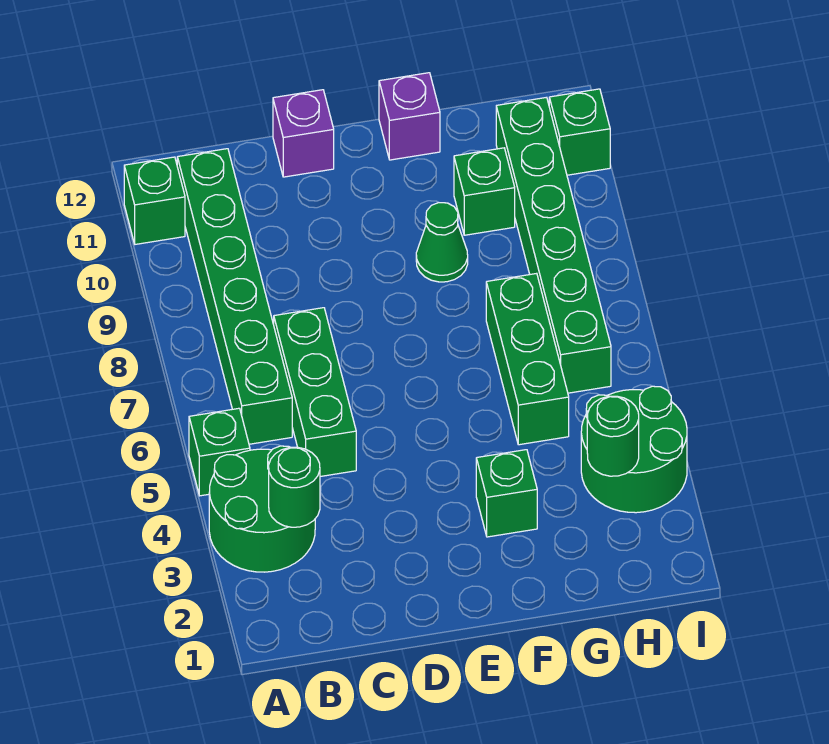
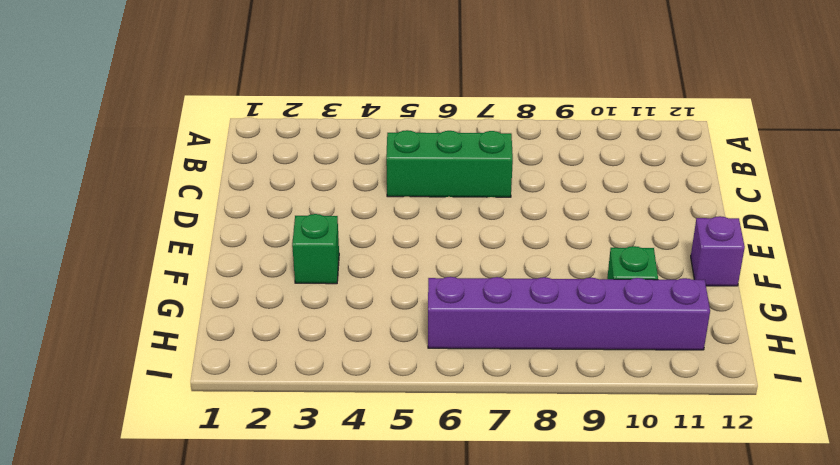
purple 1x6 brick [428,277,710,350] -> green 1x6 brick [496,97,611,393]
none -> green 2x2 round brick [209,446,315,572]
none -> green 1x1 brick [189,408,250,496]
none -> green 1x1 brick [124,157,185,244]

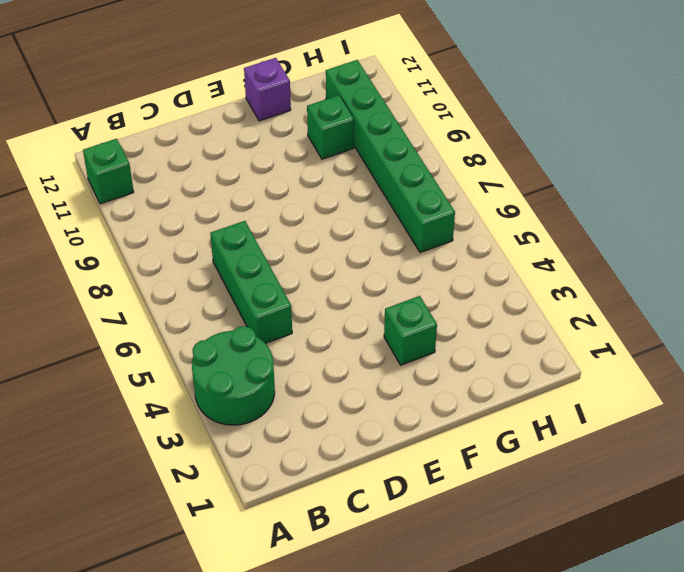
none -> green 1x1 brick [189,408,250,496]
none -> green 1x6 brick [177,149,292,444]
none -> purple 1x1 brick [273,90,334,177]

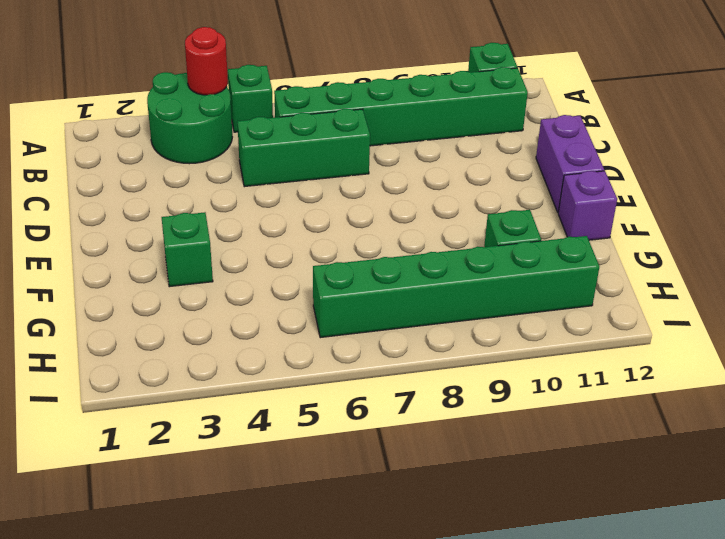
red 1x1 round brick [185,27,228,95] -> none
purple 1x2 brick [536,115,604,212] -> purple 1x1 brick [273,90,334,177]
none -> green 1x1 cone [416,203,468,282]
none -> green 1x3 brick [486,273,569,445]
none -> green 2x2 round brick [581,386,687,513]

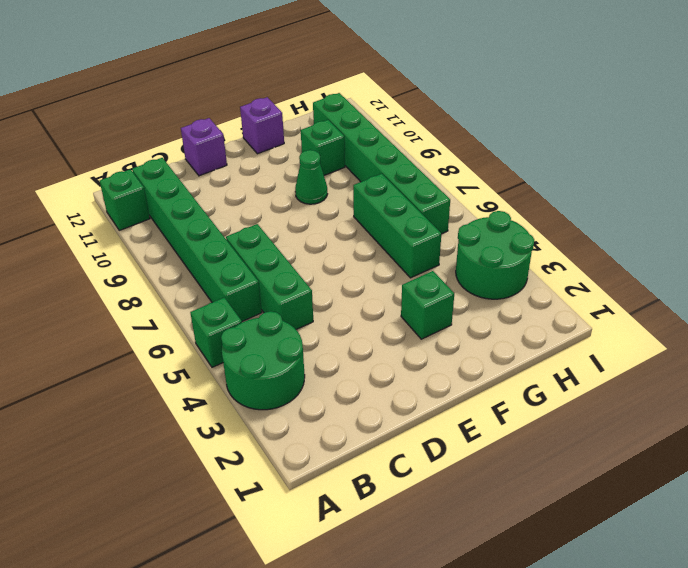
none -> green 1x1 brick [549,89,610,175]
none -> green 1x1 round brick [269,447,320,527]
none -> green 1x1 round brick [587,396,639,476]

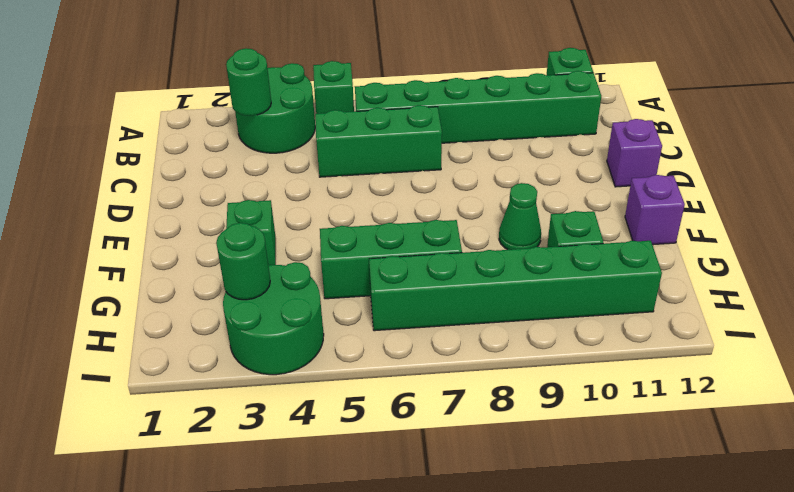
none -> green 1x1 brick [549,89,610,175]

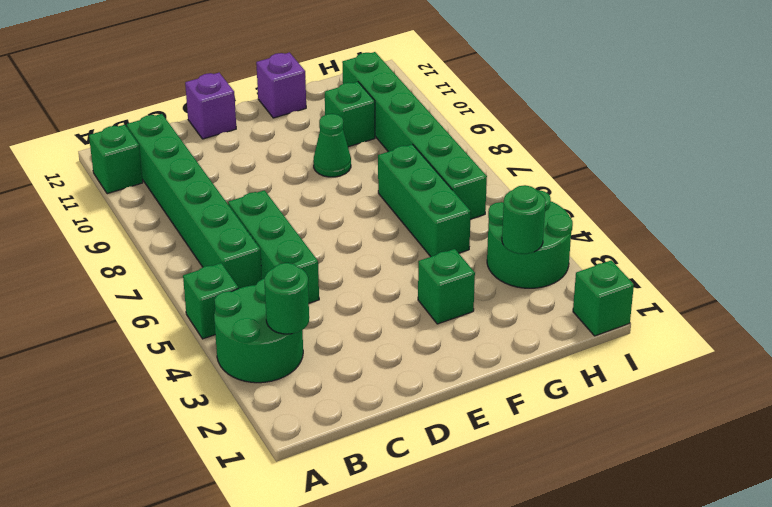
green 1x1 brick [573,260,634,336] -> green 1x1 brick moved to [549,89,610,175]

